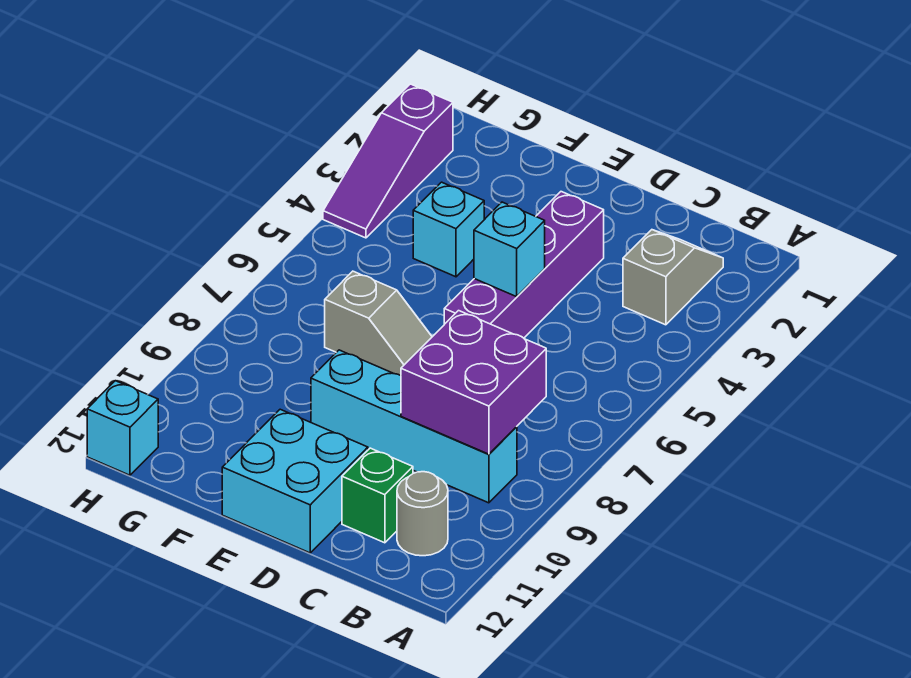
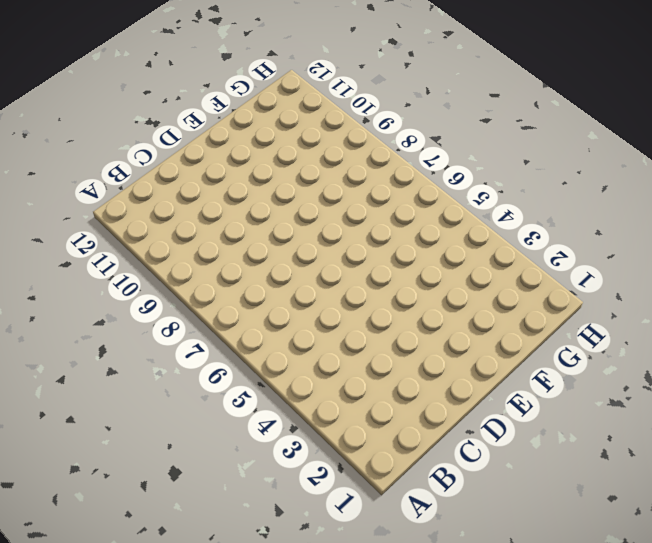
none -> grey 1x2 slope [623,230,723,325]
none -> cyan 1x4 brick [311,350,517,503]
none -> grey 1x1 round brick [397,472,448,556]

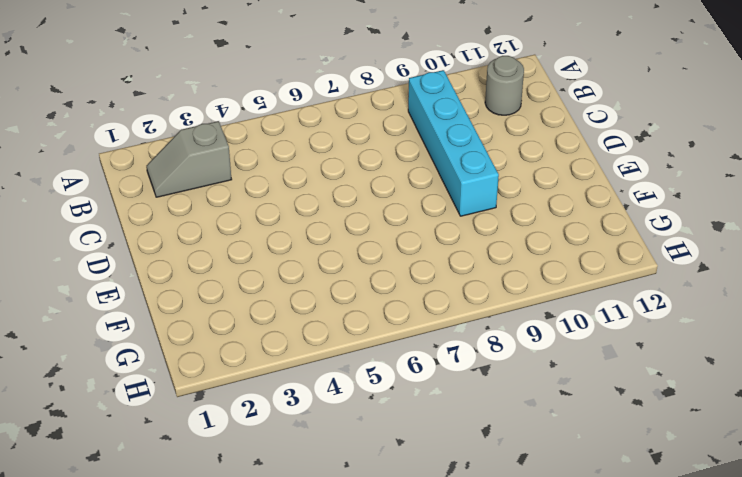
none -> green 1x1 brick [342,448,413,543]
none -> purple 1x4 brick [444,192,604,338]
none -> cyan 2x2 brick [222,409,368,553]

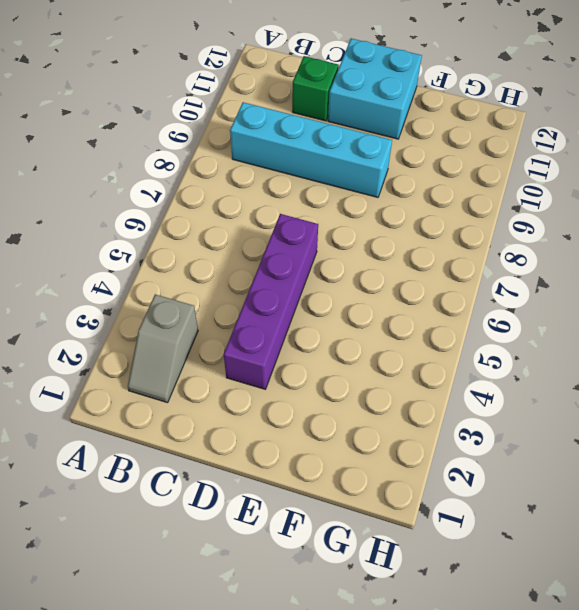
none -> grey 1x1 round brick [397,472,448,556]
none -> grey 1x2 slope [325,271,432,375]
none -> cyan 1x1 brick [413,182,484,277]

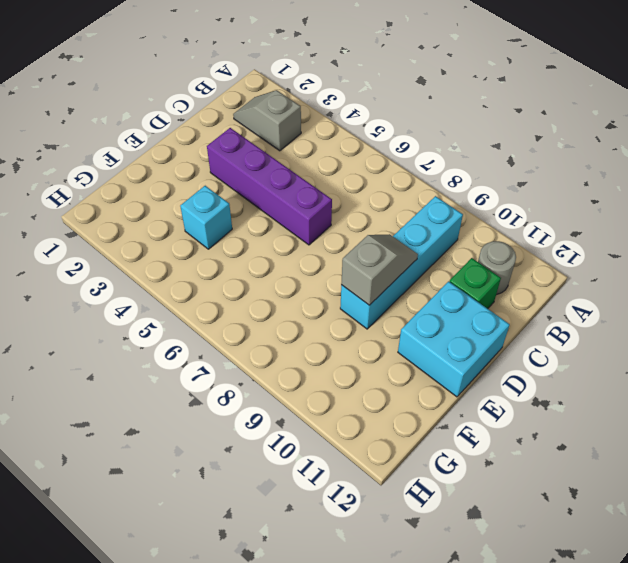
grey 1x2 slope [341,234,418,305] -> grey 1x2 slope moved to [325,271,432,375]
none -> purple 1x3 slope [323,84,453,238]
none -> cyan 1x1 brick [87,381,158,475]
none -> purple 2x2 brick [401,311,546,454]

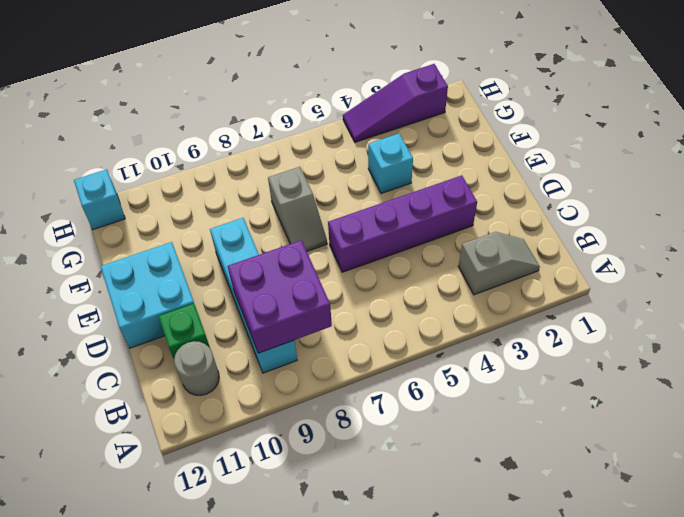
none -> cyan 1x1 brick [474,202,545,297]

